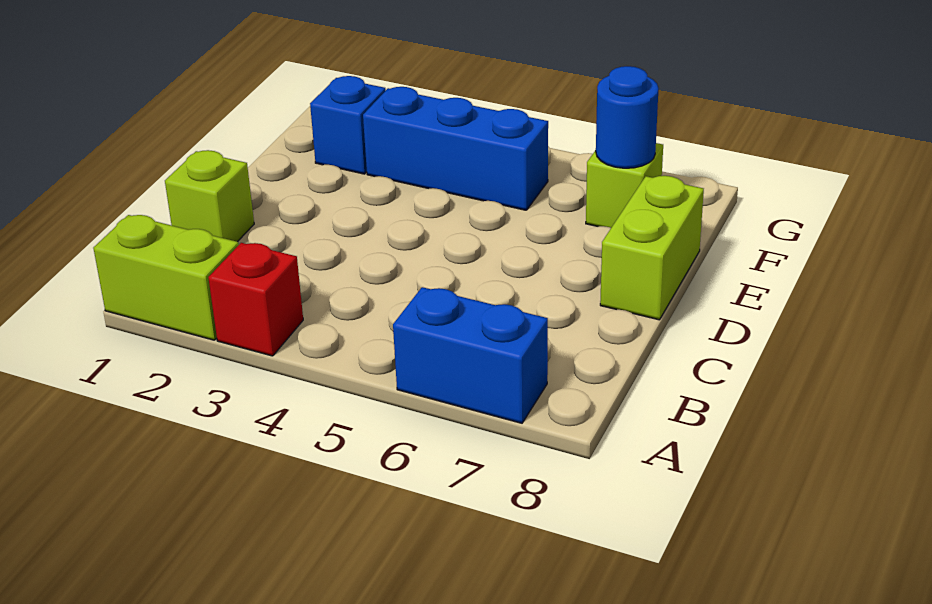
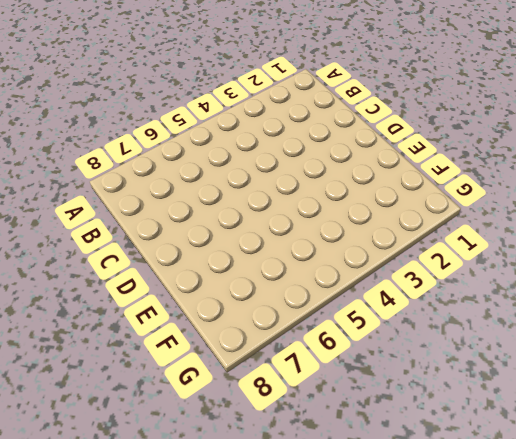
none -> lime 1x2 brick [93,215,239,340]
none -> red 1x1 brick [208,243,303,356]

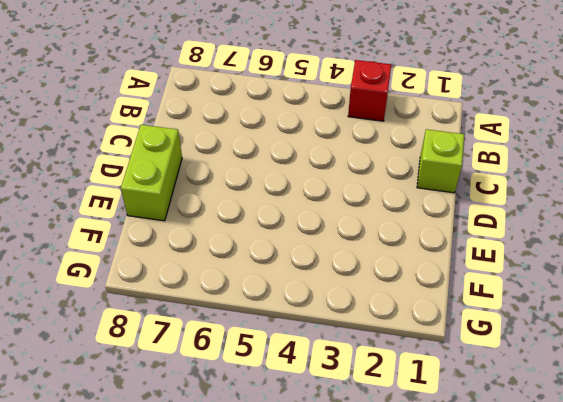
none -> lime 1x2 brick [93,215,239,340]
none -> blue 1x2 brick [393,287,548,423]

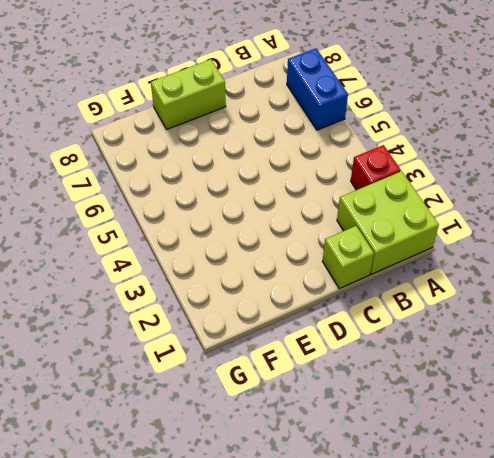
lime 2x2 brick [337,171,439,274] -> lime 1x2 brick [93,215,239,340]
none -> blue 1x1 brick [310,76,386,174]
none -> blue 1x3 brick [363,87,548,210]

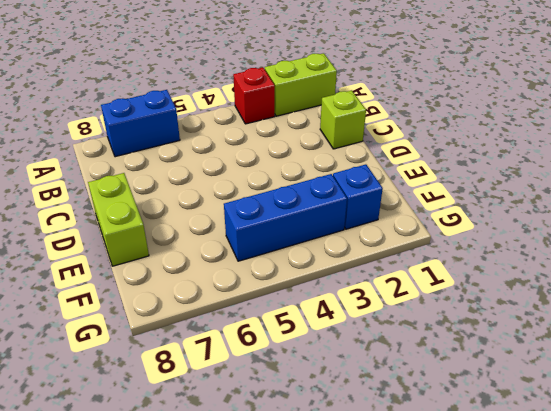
none -> lime 1x1 brick [586,143,663,228]
none -> blue 1x1 round brick [596,66,659,168]

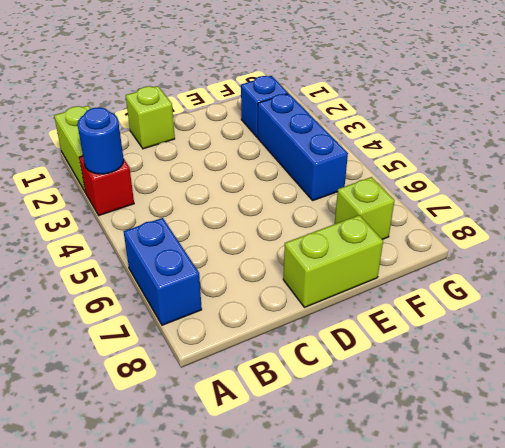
blue 1x1 round brick [77,107,124,174] -> blue 1x1 round brick moved to [596,66,659,168]

